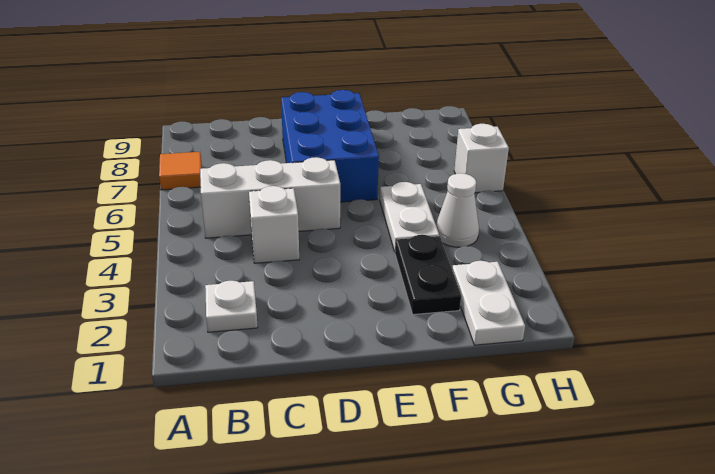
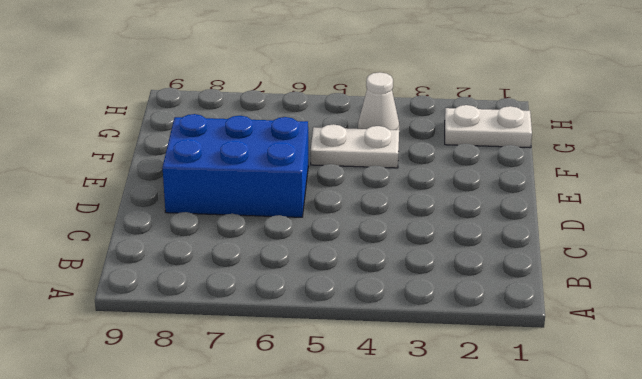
none -> orange 1x1 tile [159,152,202,190]
none -> white 1x1 plate [205,281,258,332]

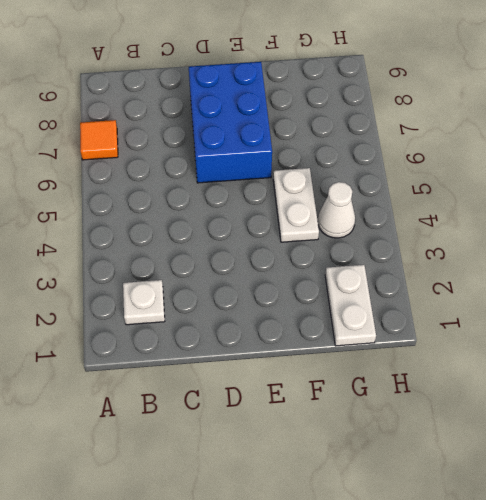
none -> white 1x3 brick [200,157,340,238]
none -> white 1x1 brick [249,186,299,263]

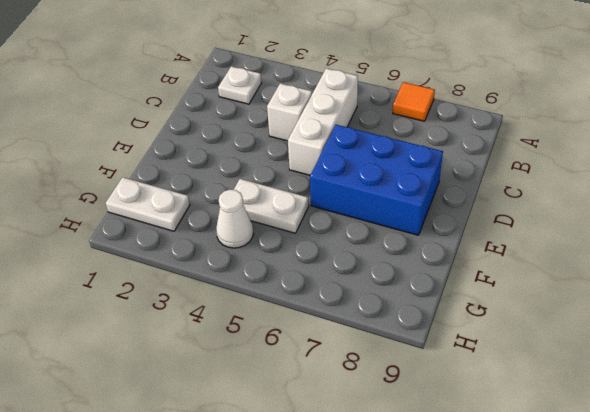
none -> black 1x2 plate [395,235,461,315]
none -> white 1x1 brick [454,124,509,193]

